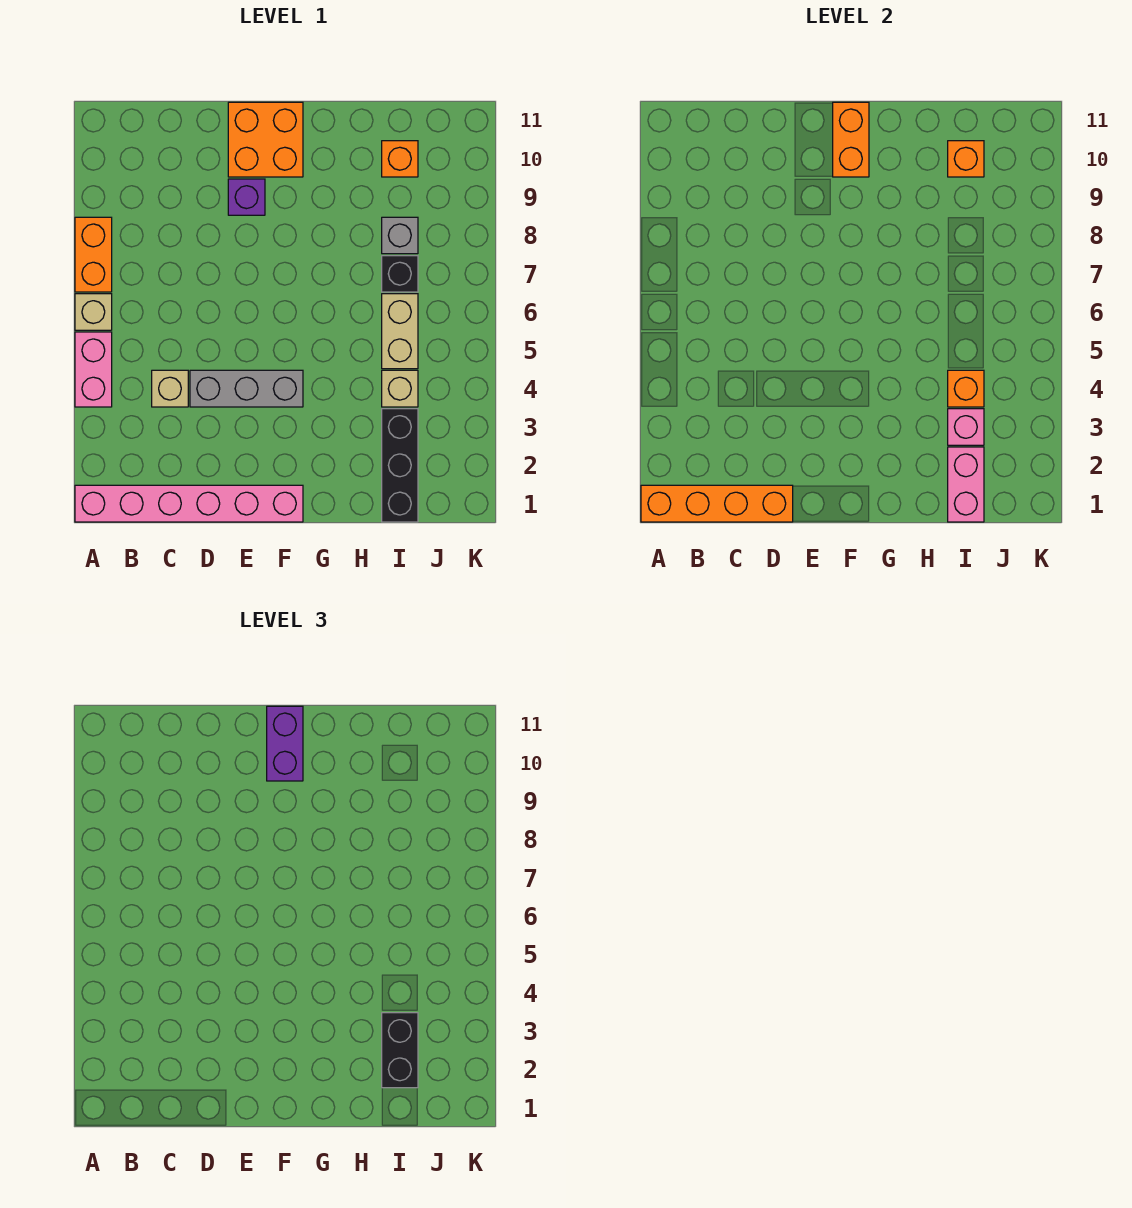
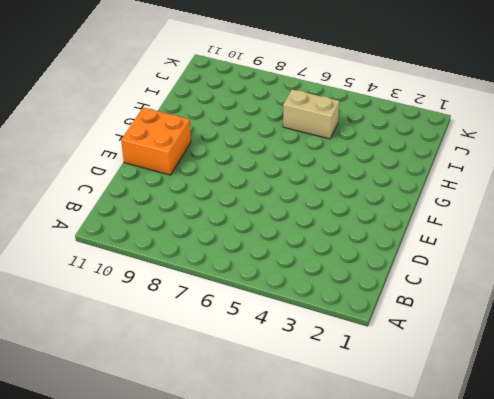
none -> pink 1x6 brick [75,485,303,522]
none -> pink 1x2 brick [75,332,112,407]
none -> tan 1x1 brick [75,294,112,330]

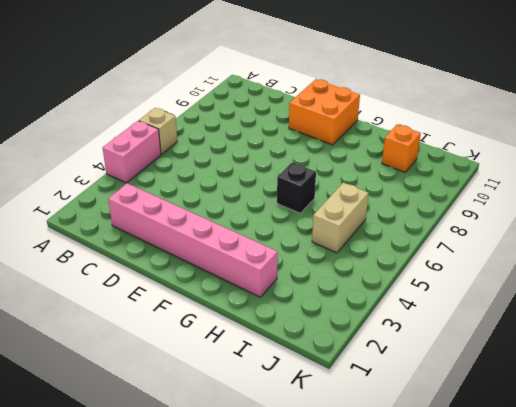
pink 1x6 brick [108,183,278,297] -> pink 1x6 brick moved to [75,485,303,522]
black 1x1 brick [277,162,316,213] -> black 1x1 brick moved to [382,256,418,292]
none -> orange 1x2 brick [75,217,112,292]
none -> tan 1x1 brick [152,370,188,407]
none -> grey 1x3 brick [190,370,303,407]

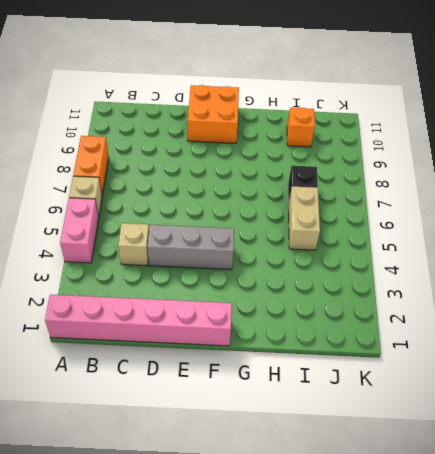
none -> purple 1x1 brick [228,179,265,215]
none -> black 1x3 brick [382,409,418,522]
none -> tan 1x1 brick [382,370,418,407]

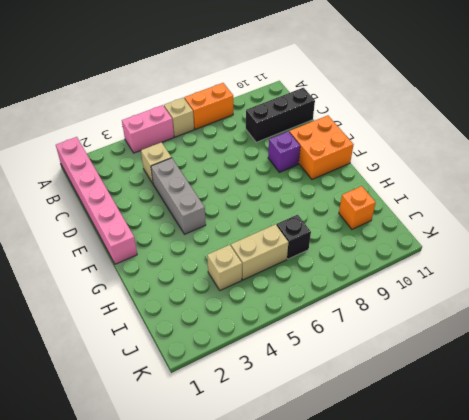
black 1x3 brick [246,88,315,142] -> black 1x3 brick moved to [382,409,418,522]
none -> grey 1x1 brick [382,217,418,254]
none -> orange 1x4 brick [641,485,793,522]
none -> orange 1x2 brick [833,102,869,177]

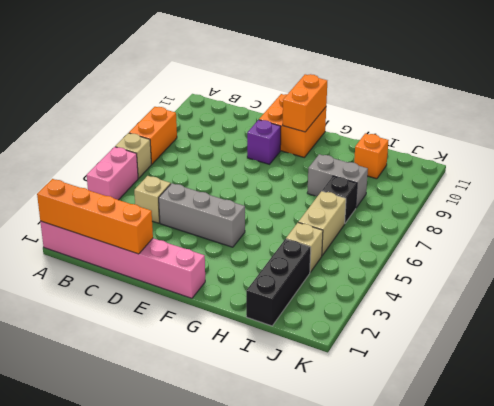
grey 1x2 brick [307,154,368,208] -> grey 1x1 brick [382,217,418,254]
none -> pink 1x2 brick [948,447,984,522]
none -> pink 1x1 brick [948,409,984,445]
none -> orange 1x1 brick [948,370,984,407]

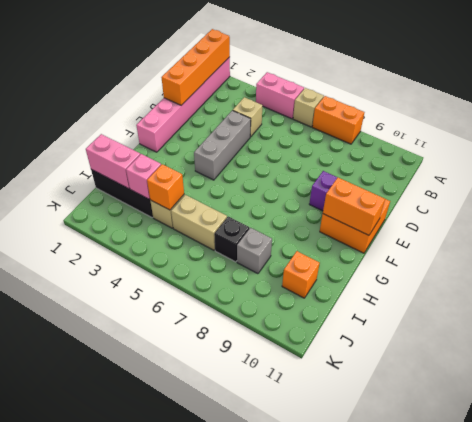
none -> orange 1x1 brick [948,141,984,177]
none -> purple 1x2 brick [267,706,303,781]
none -> black 1x2 brick [382,1013,418,1088]

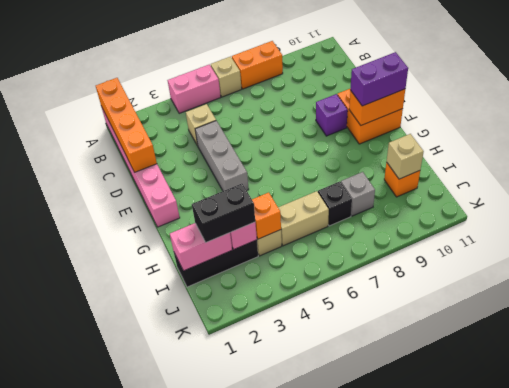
tan 1x1 brick [387,134,424,179] -> orange 1x1 brick [948,141,984,177]

